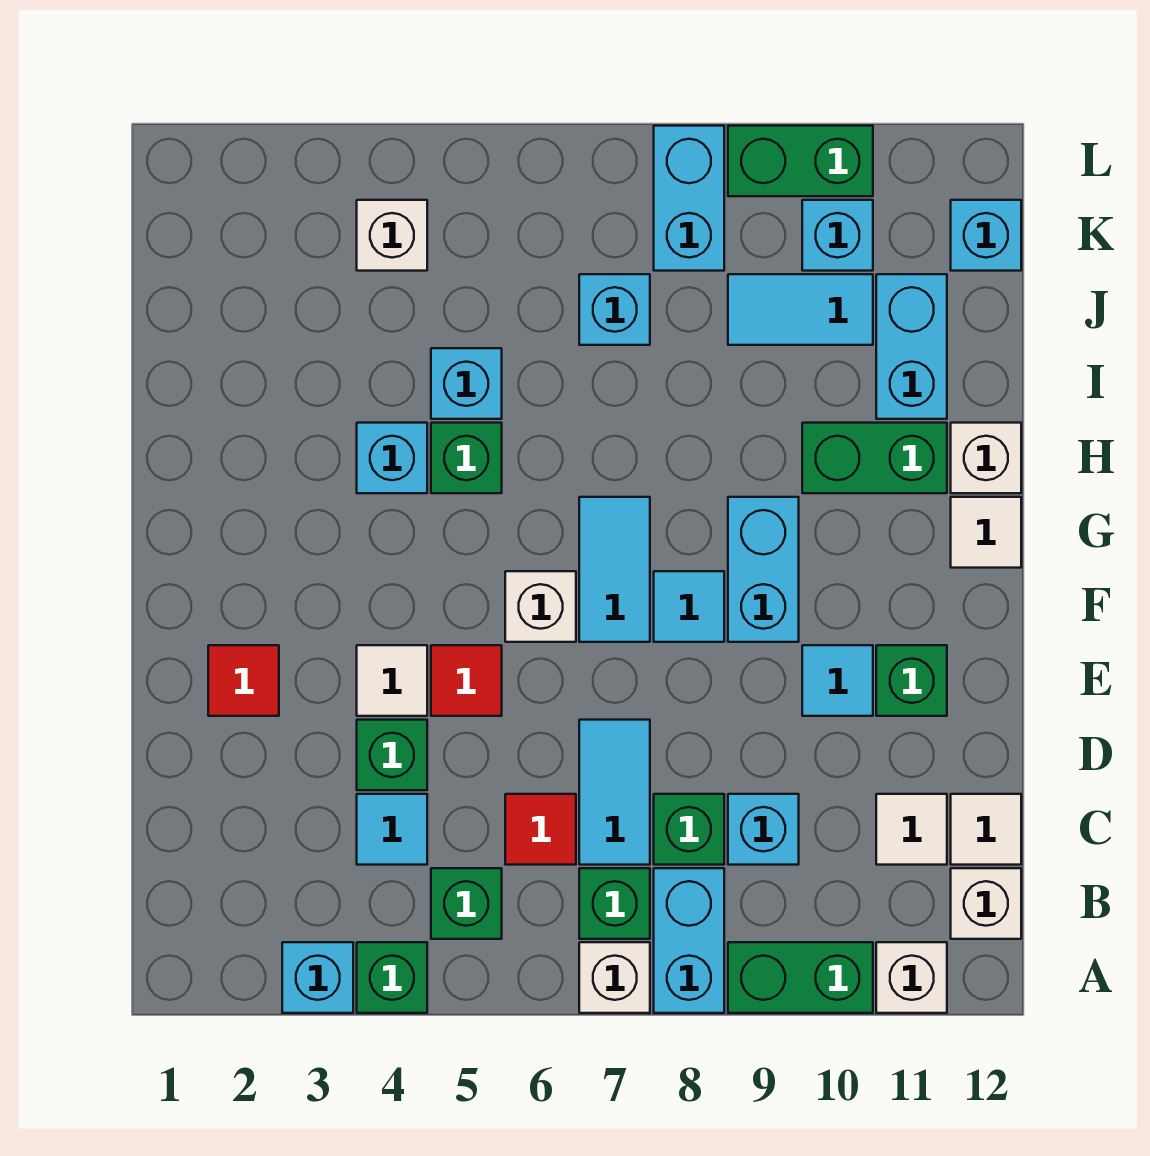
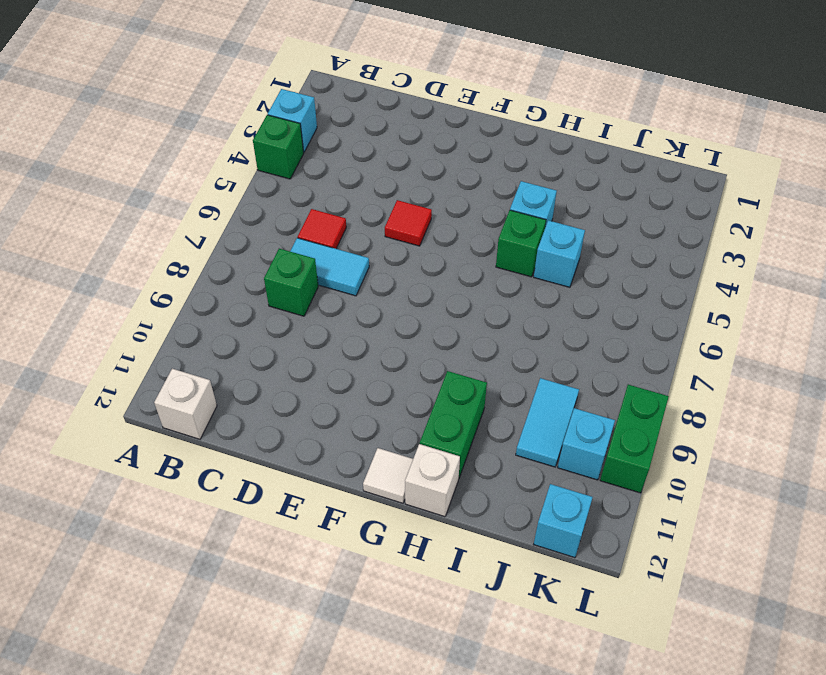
none -> white 1x1 brick [579,942,650,1013]
none -> cyan 1x2 brick [654,868,724,1013]
none -> green 1x2 brick [728,942,873,1013]
none -> white 1x1 brick [876,942,947,1013]

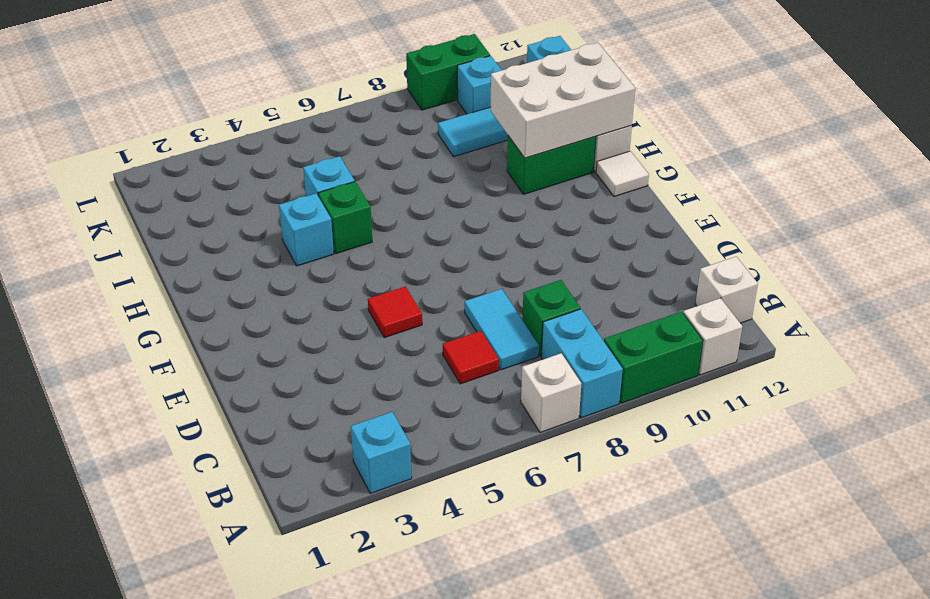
white 2x3 brick [491,43,635,158] -> none
none -> green 1x1 brick [357,942,427,1013]
none -> green 1x1 brick [431,868,502,939]
none -> green 1x1 brick [579,868,650,939]
none -> cyan 1x1 tile [357,794,427,865]

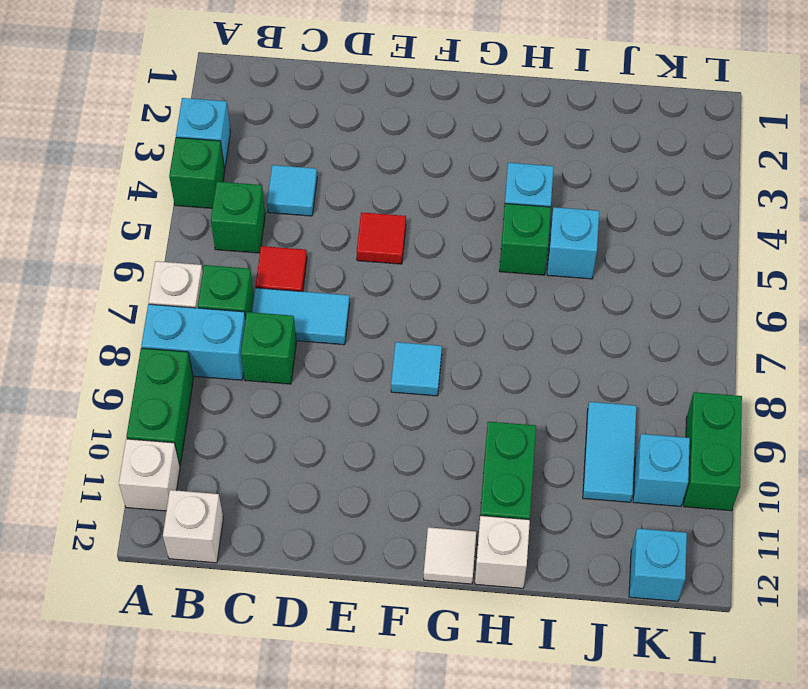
none -> cyan 1x1 brick [728,794,799,865]
none -> white 1x1 tile [876,794,947,865]
none -> white 1x1 tile [951,794,1021,865]
none -> green 1x1 brick [357,720,427,790]

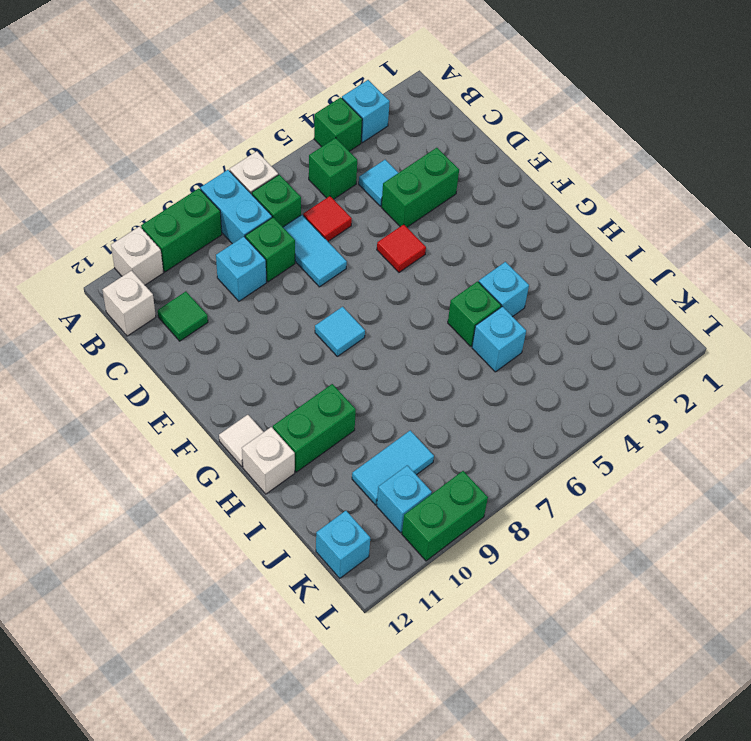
green 1x1 tile [158,292,208,341] -> white 1x1 tile [876,794,947,865]
green 1x2 brick [381,148,459,227] -> green 1x1 brick [357,720,427,790]
none -> white 1x1 tile [951,794,1021,865]
none -> red 1x1 tile [208,645,279,716]
none -> white 1x1 tile [357,645,427,716]
none -> cyan 1x1 tile [802,645,873,716]

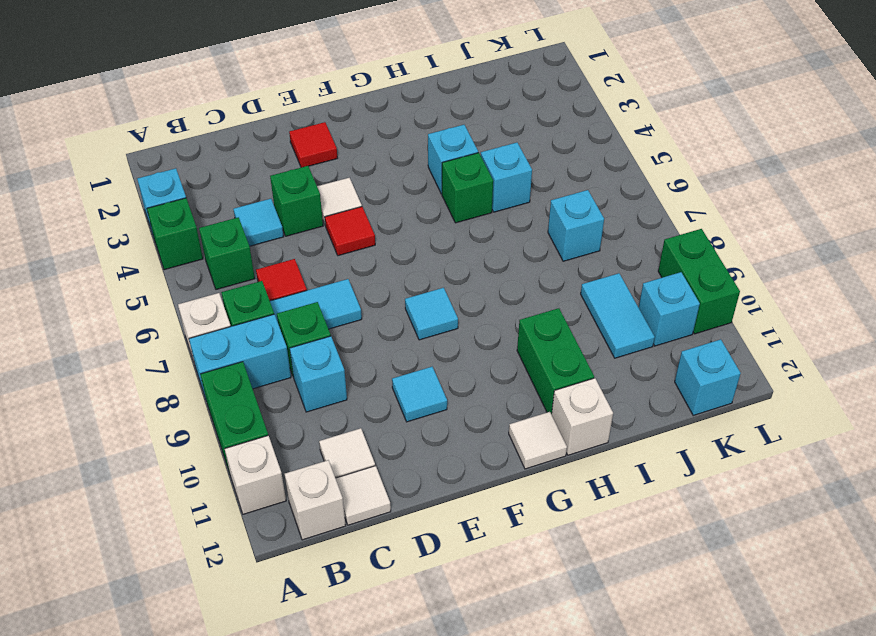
none -> green 1x1 brick [876,645,947,716]
none -> white 1x1 brick [505,571,576,642]
none -> cyan 1x2 tile [579,497,650,642]
none -> cyan 1x2 brick [728,497,799,642]

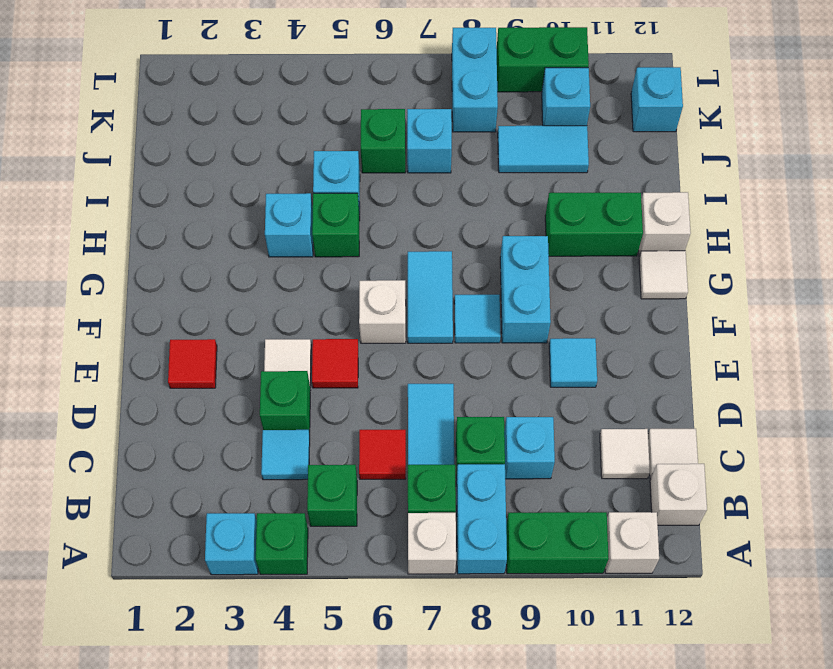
green 1x1 brick [361,109,405,173] -> green 1x1 brick moved to [876,645,947,716]
none -> cyan 1x2 brick [876,274,947,419]
none -> white 1x1 brick [357,200,427,271]

